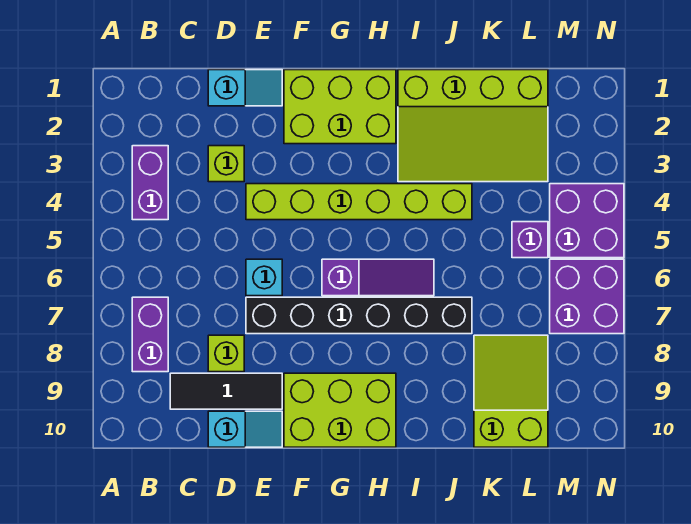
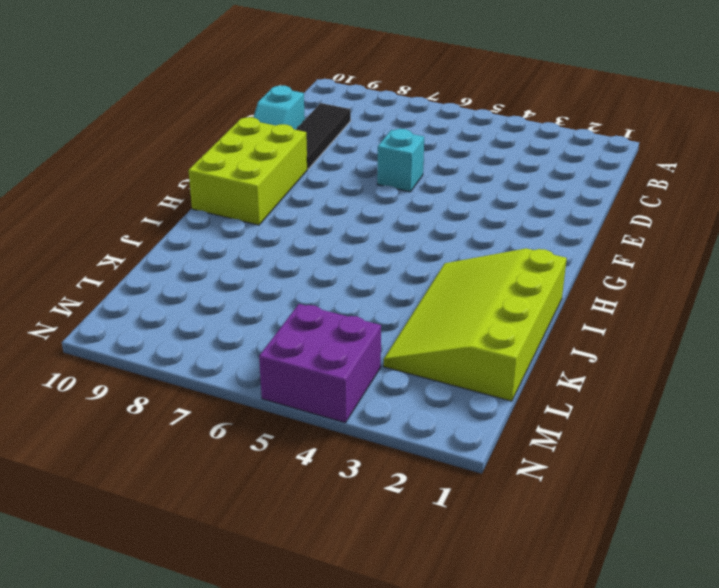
none -> purple 1x2 brick [132,146,168,220]
none -> purple 1x2 brick [132,297,168,372]
none -> cyan 1x2 slope [208,70,282,106]

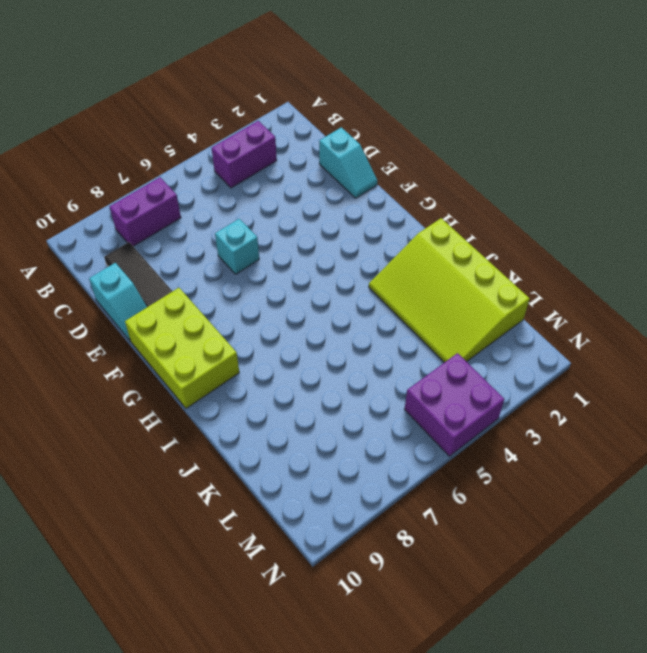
none -> lime 1x1 brick [208,146,244,182]
none -> lime 1x1 brick [208,335,244,372]
none -> lime 1x6 brick [246,184,472,220]

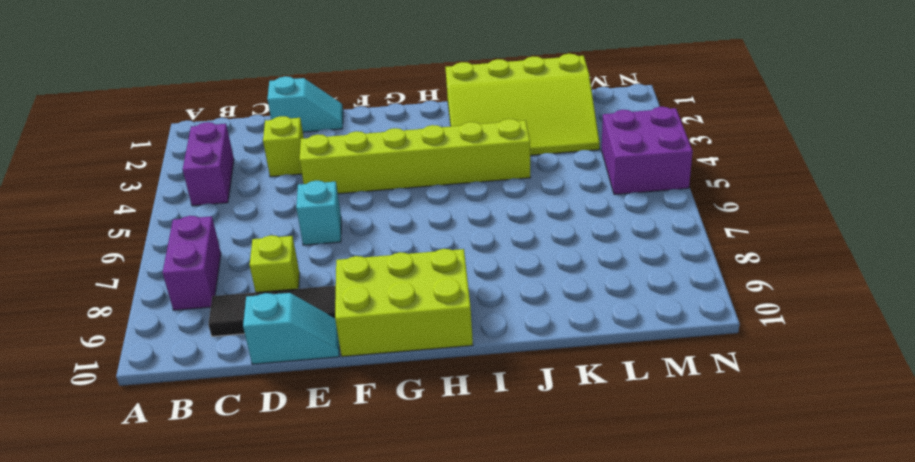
none -> black 1x6 brick [246,297,472,334]
none -> lime 2x3 brick [284,70,396,144]
none -> purple 1x3 slope [322,259,434,296]

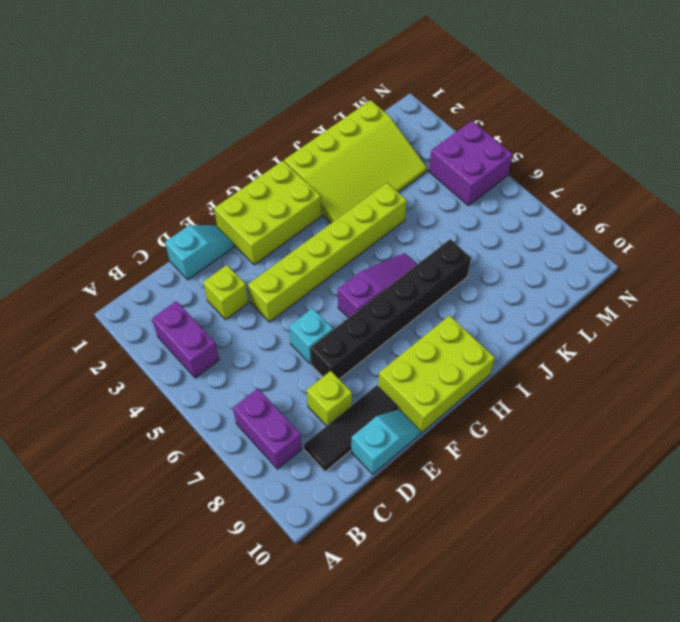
none -> lime 2x3 slope [474,335,548,447]
none -> purple 1x1 brick [512,222,548,258]
none -> purple 2x2 brick [550,259,624,334]

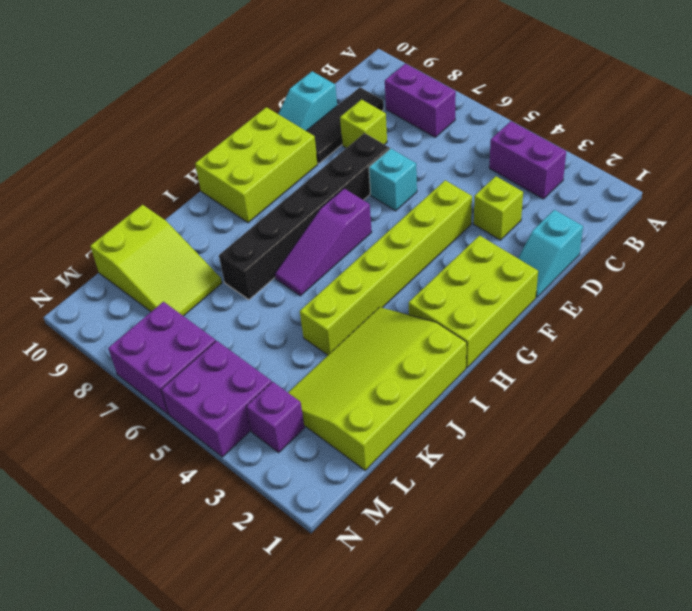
purple 1x1 brick [246,382,305,452] -> purple 1x1 brick moved to [512,222,548,258]

